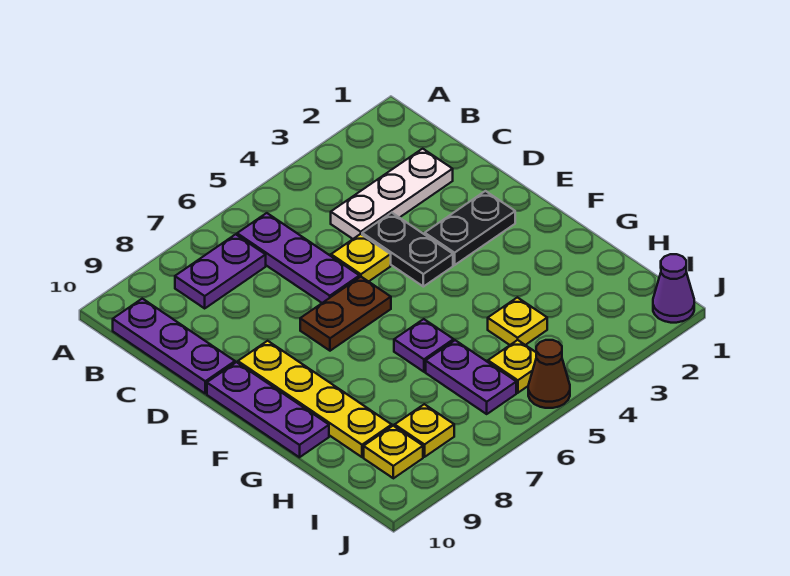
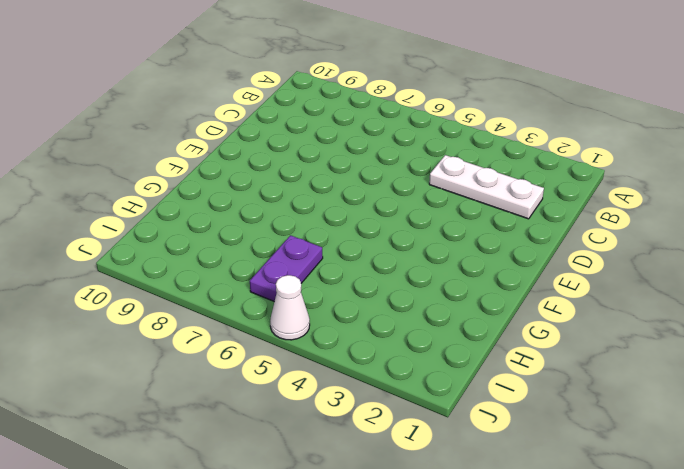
white 1x1 cone [270,275,310,340] -> brown 1x1 cone [528,340,570,408]
none -> purple 1x3 plate [237,213,359,303]
none -> purple 1x2 plate [175,234,266,308]
none -> purple 1x3 plate [113,299,235,394]

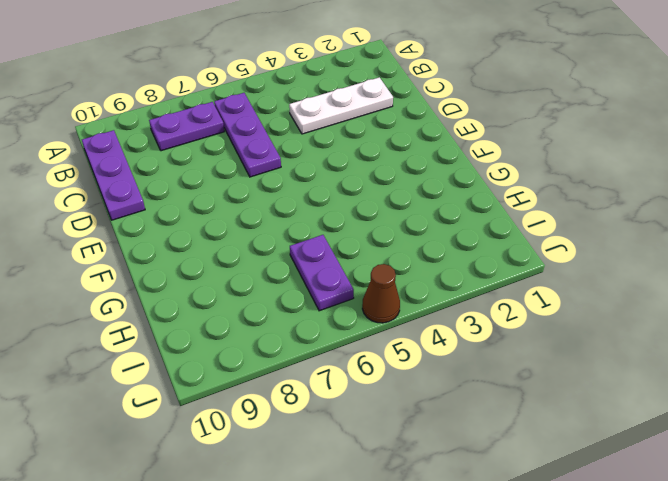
none -> black 1x2 plate [362,213,453,287]
none -> yellow 1x1 plate [331,234,391,282]
none -> black 1x2 plate [425,191,515,265]

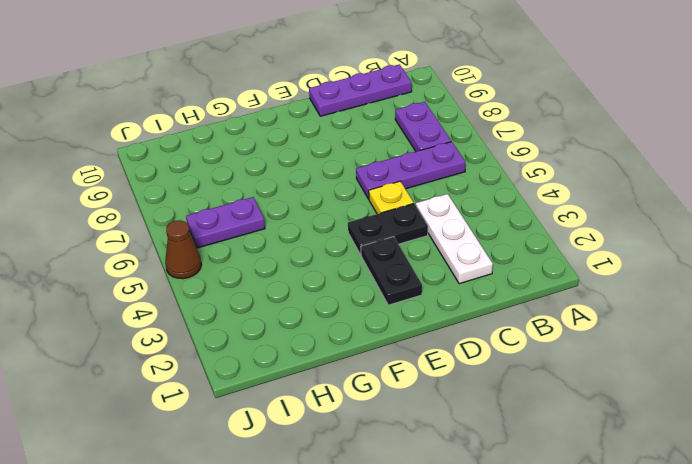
none -> brown 1x2 plate [300,277,391,351]
none -> yellow 1x4 plate [238,341,392,457]
none -> purple 1x3 plate [207,362,329,457]

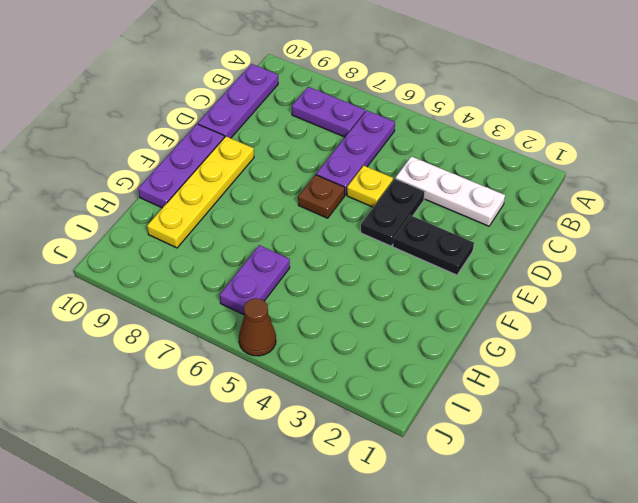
brown 1x1 plate [298,175,345,218] -> brown 1x2 plate [300,277,391,351]
none -> purple 1x1 plate [394,319,454,372]
none -> yellow 1x1 plate [488,297,547,345]
none -> yellow 1x1 plate [488,340,536,393]

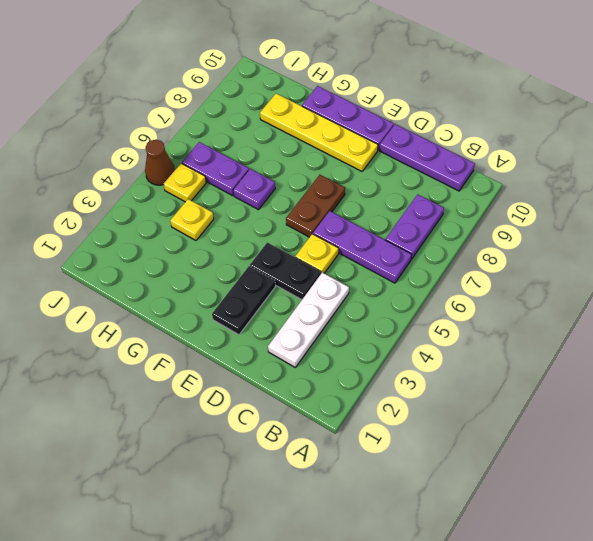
none -> yellow 1x1 plate [395,404,454,457]
none -> yellow 1x1 plate [364,426,423,478]
none -> purple 1x1 cone [653,254,694,323]

